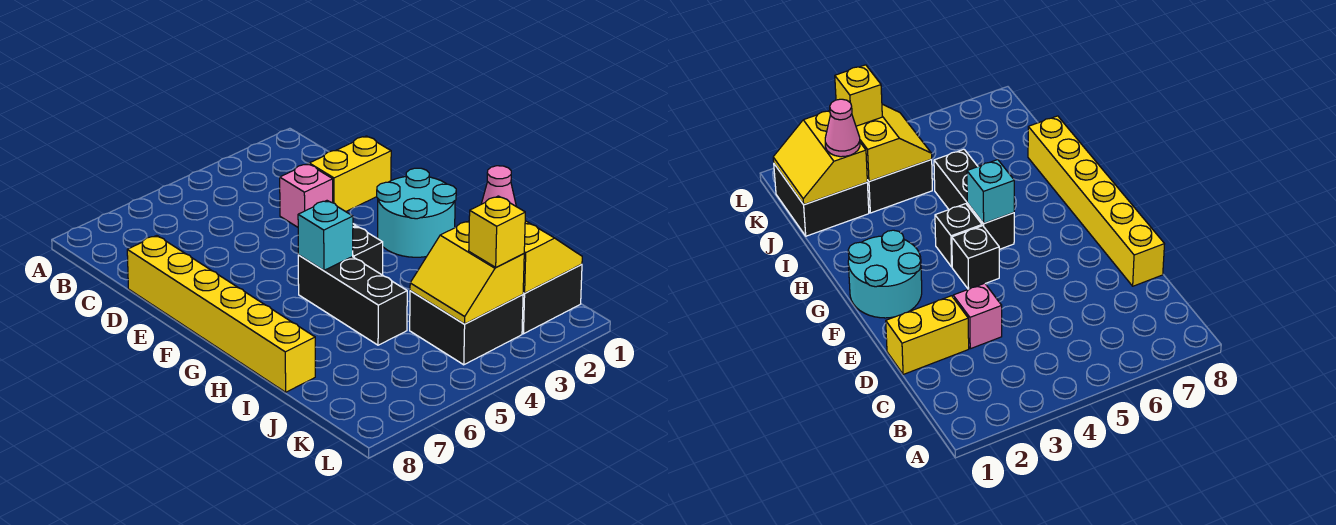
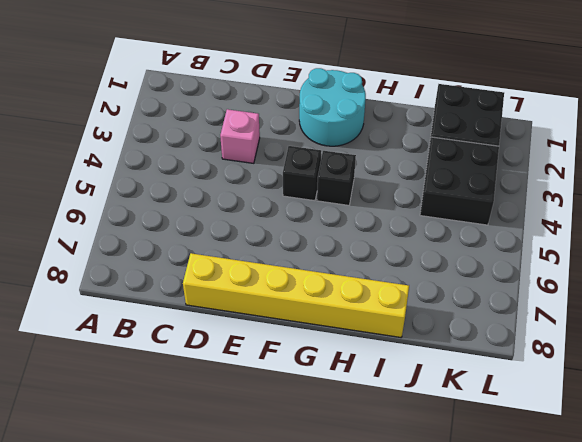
none -> yellow 1x2 brick [309,136,391,212]
none -> black 1x3 brick [298,255,407,345]
none -> cyan 1x1 brick [298,201,353,271]

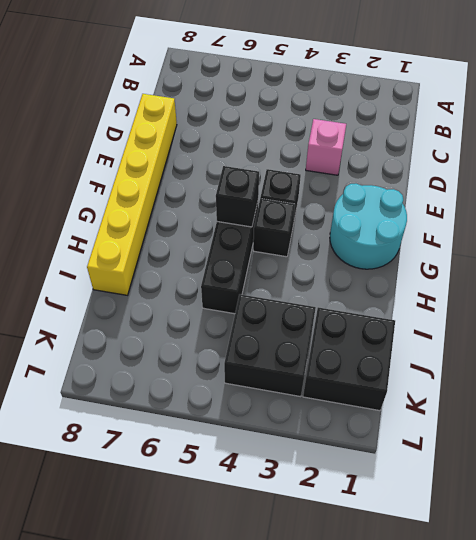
black 1x1 brick [216,166,259,227] -> cyan 1x1 brick [298,201,353,271]
none -> yellow 1x2 brick [309,136,391,212]
none -> yellow 2x2 slope [523,221,582,293]
none -> yellow 2x2 slope [410,221,524,324]

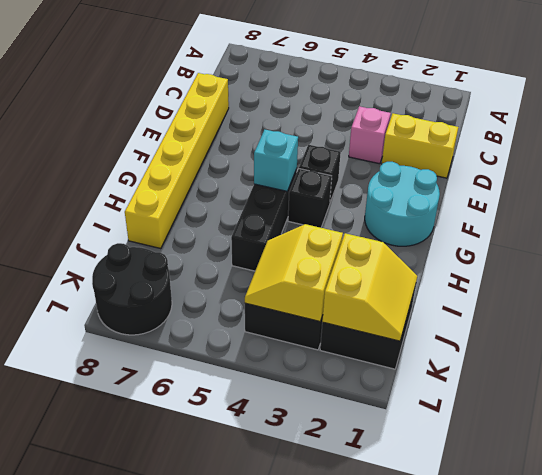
black 2x2 round brick [92,243,172,335] -> none
none -> pink 1x1 cone [481,166,516,206]
none -> yellow 1x1 brick [469,196,525,267]

